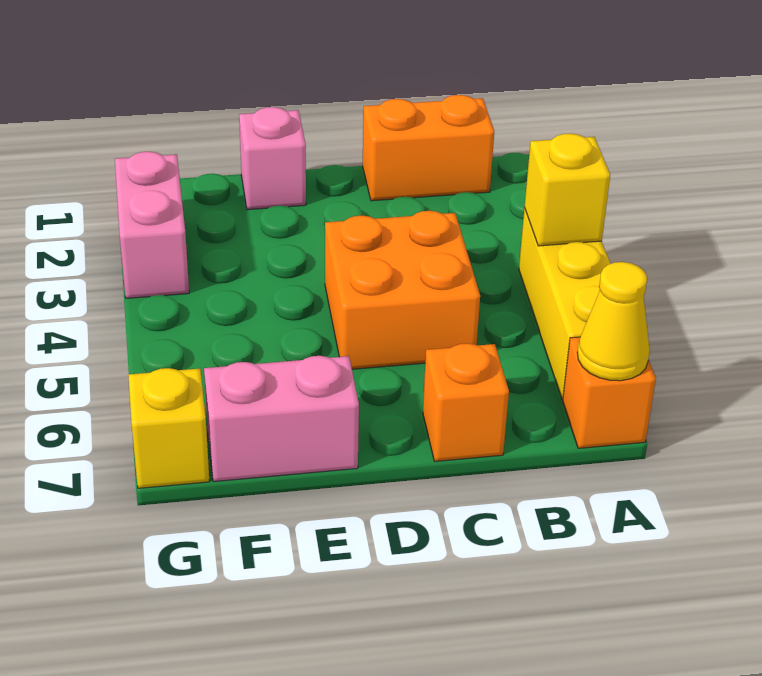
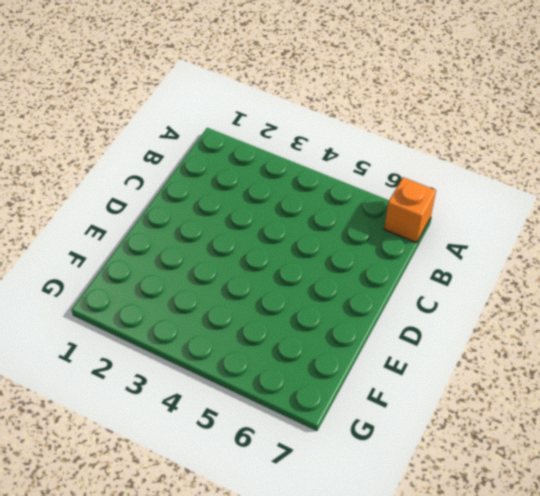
none -> yellow 1x3 brick [519,208,610,399]
none -> orange 1x2 brick [363,95,494,201]

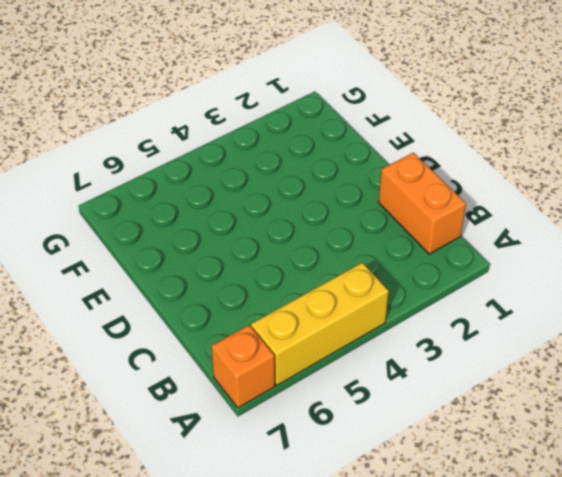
none -> orange 2x2 brick [325,211,480,369]
none -> orange 1x1 brick [423,343,509,461]

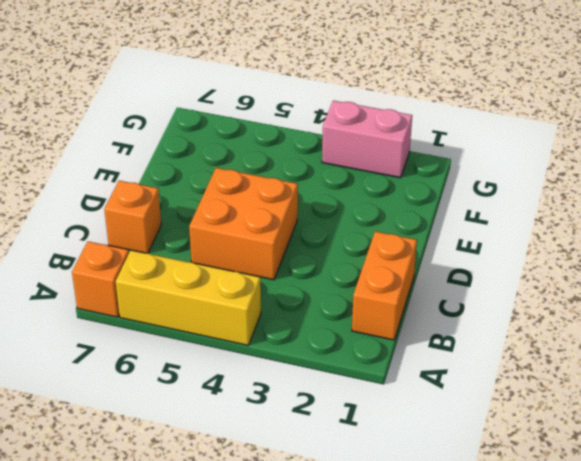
none -> pink 1x1 brick [239,107,306,210]
none -> pink 1x2 brick [204,356,359,482]

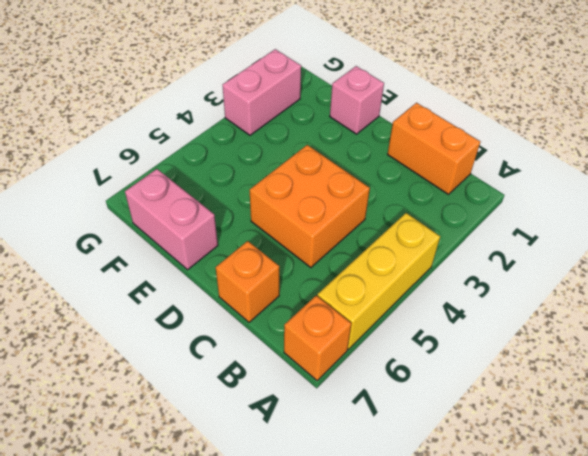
none -> yellow 1x1 brick [128,368,209,488]
none -> yellow 1x1 brick [525,134,610,246]

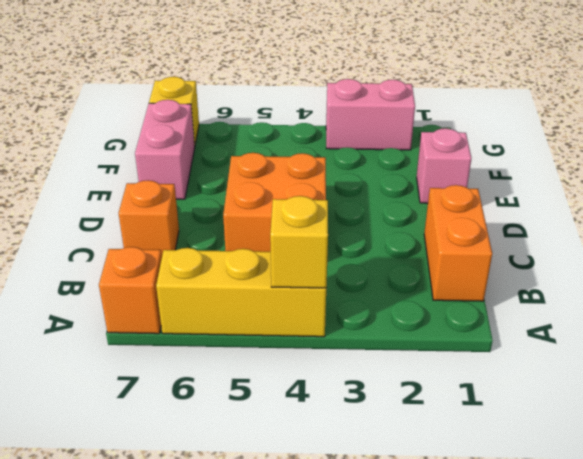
none -> yellow 1x1 cone [577,262,650,381]

